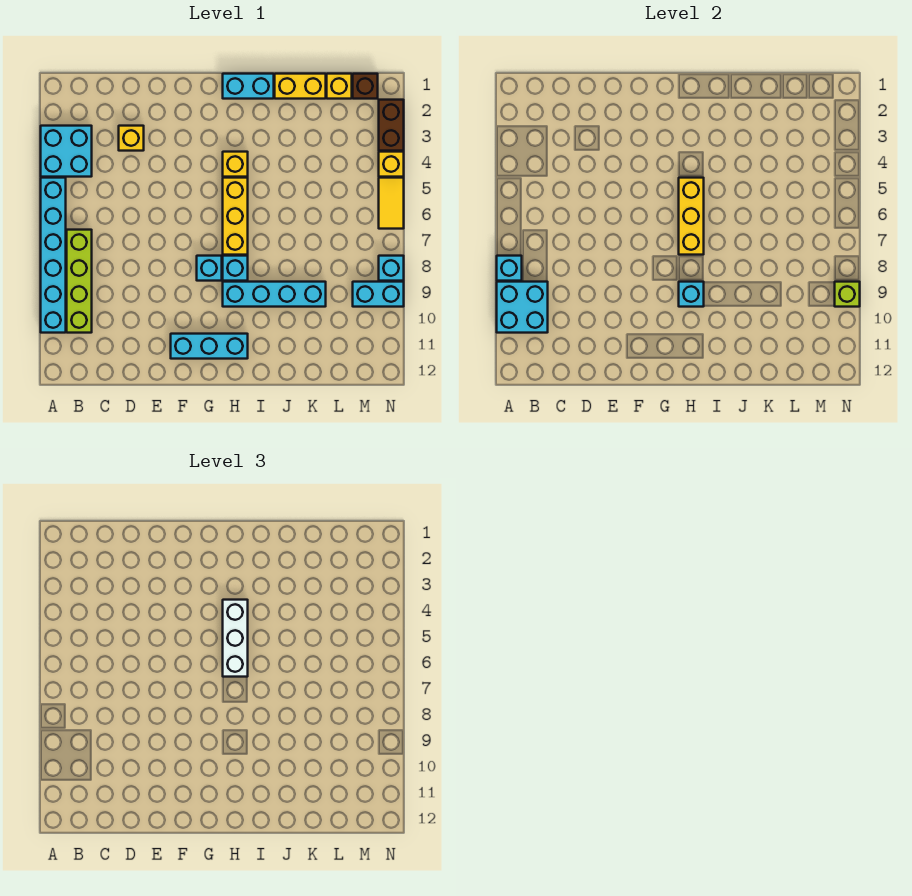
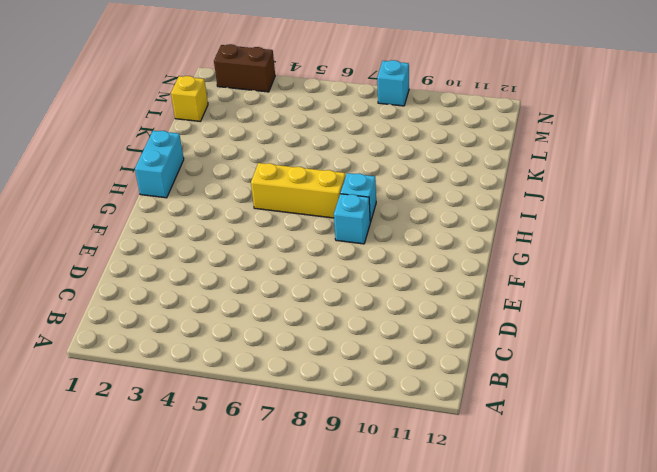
none -> cyan 2x2 brick [41,126,92,177]
none -> cyan 1x6 brick [41,178,66,333]
none -> lime 1x4 brick [67,230,92,333]

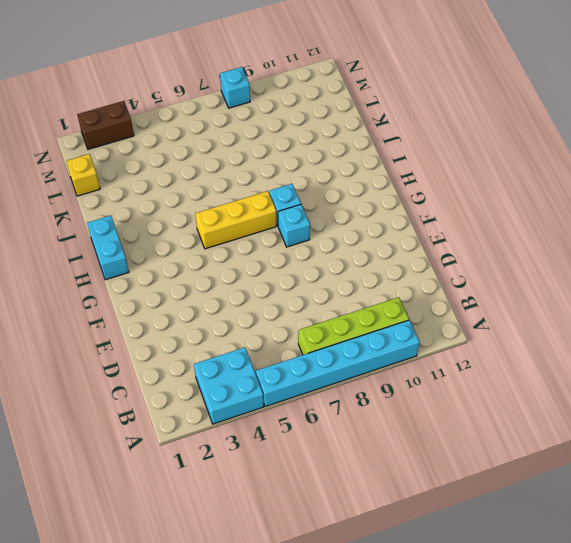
none -> yellow 1x1 brick [119,126,144,151]
none -> cyan 1x3 brick [171,334,248,359]
none -> yellow 1x1 brick [223,152,248,177]

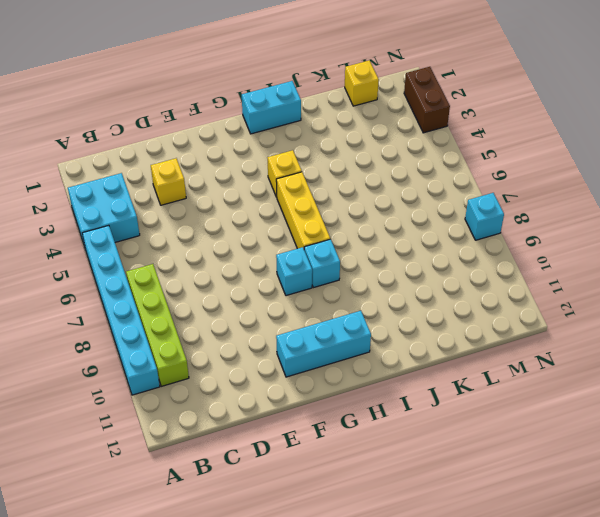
none -> cyan 1x4 brick [223,282,326,307]
none -> yellow 1x2 brick [275,74,326,99]
none -> brown 1x1 brick [353,74,378,99]

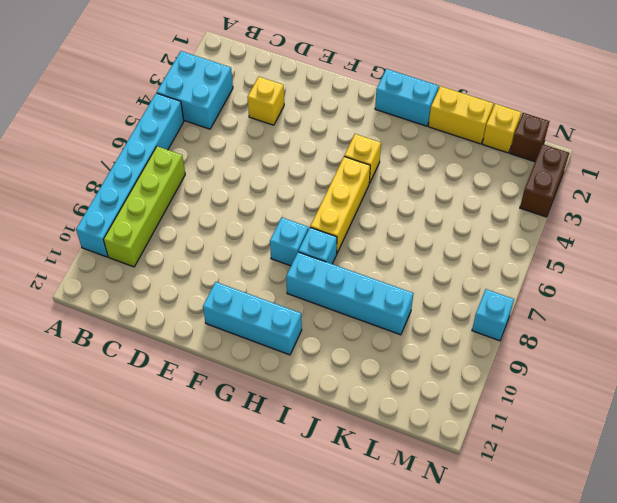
none -> cyan 1x2 brick [353,282,404,307]
none -> yellow 1x1 brick [379,152,404,177]
none -> yellow 1x2 tile [379,178,404,229]

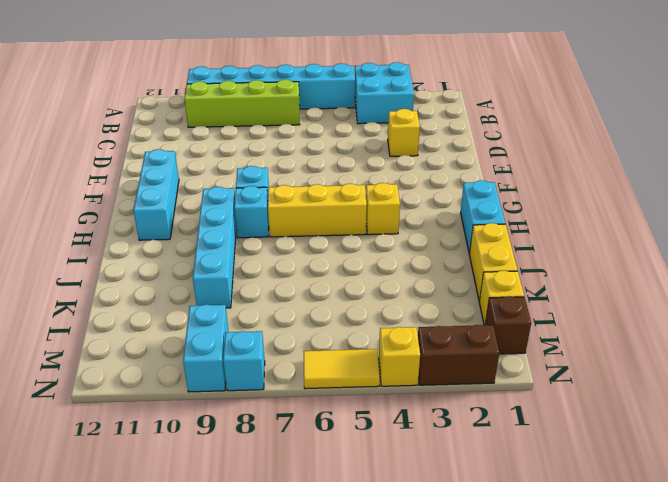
none -> cyan 1x1 brick [497,256,522,281]
none -> cyan 2x2 brick [497,282,548,333]
none -> yellow 1x3 brick [679,178,704,255]

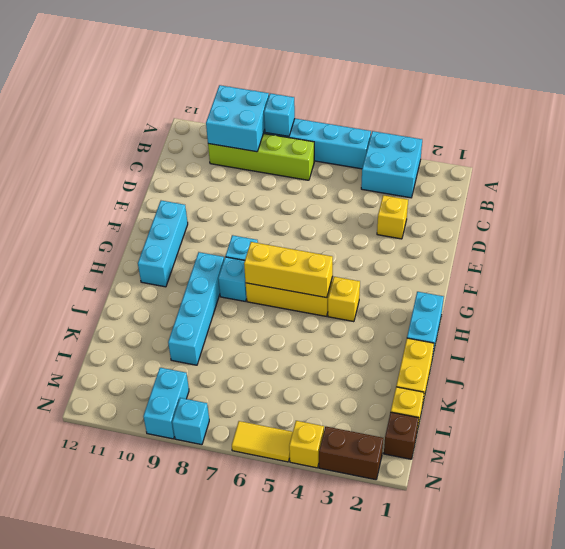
none -> cyan 1x1 brick [679,282,704,307]
none -> lime 1x1 brick [835,282,860,307]
none -> white 1x3 brick [223,600,248,677]

